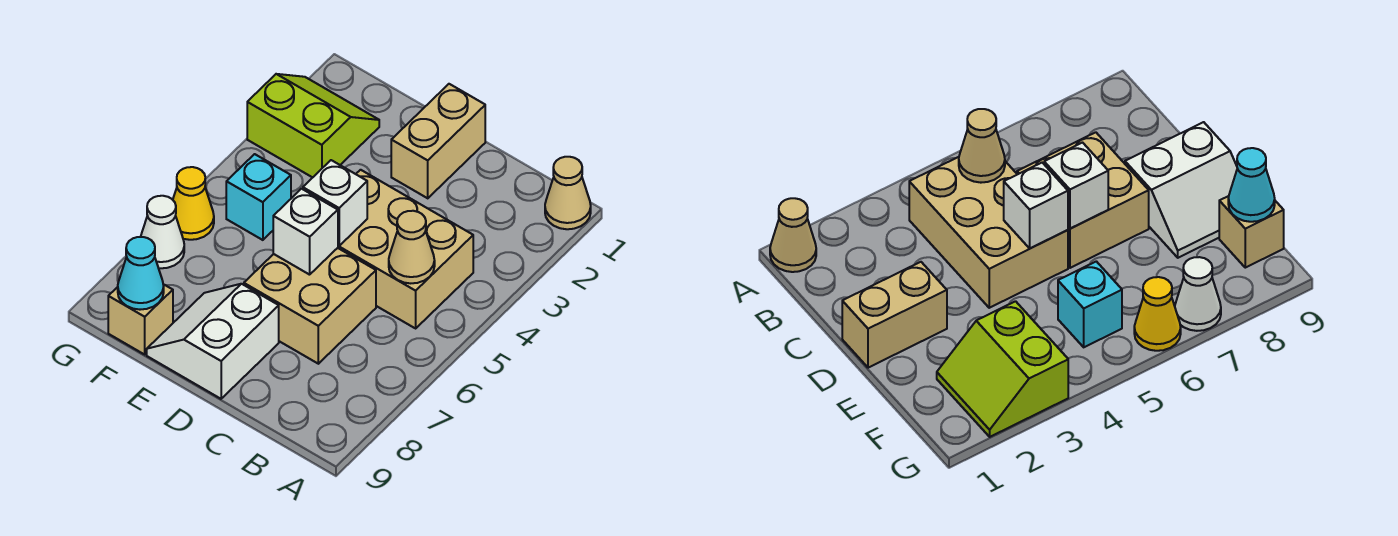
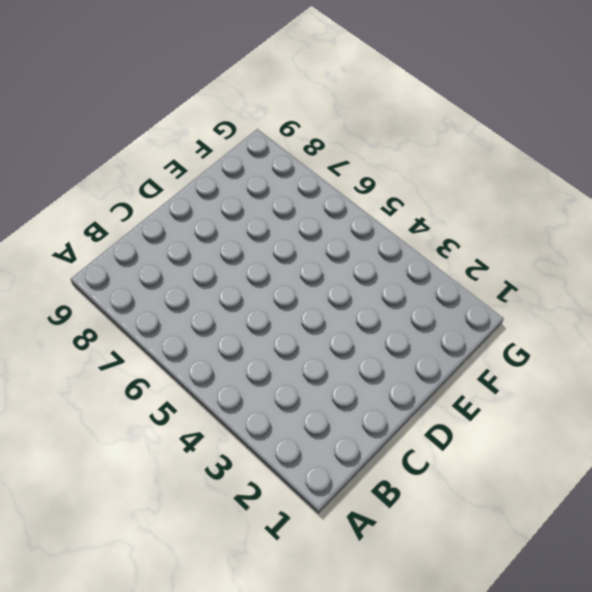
none -> tan 1x1 cone [545,157,591,229]
none -> tan 2x3 brick [338,170,473,328]
none -> tan 2x2 brick [244,248,376,364]

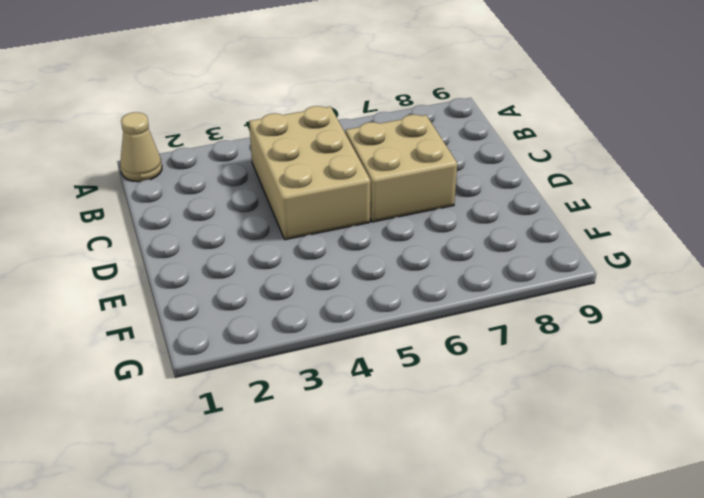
none -> tan 1x2 brick [391,84,485,198]
none -> white 2x2 slope [147,284,279,399]
none -> lime 2x2 slope [247,74,379,178]

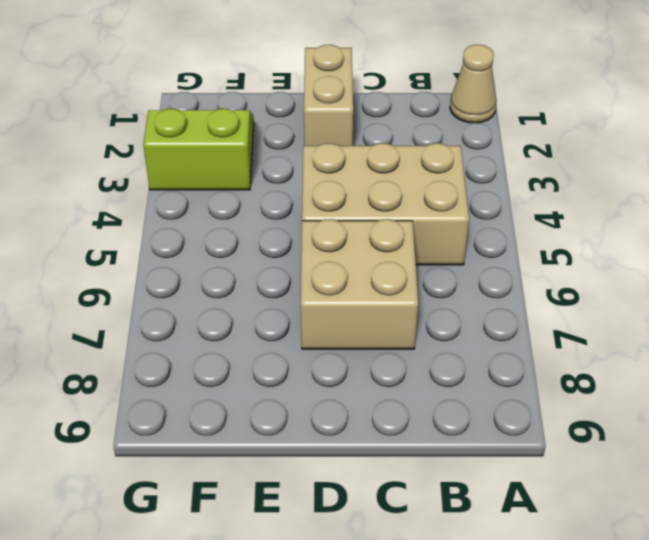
none -> white 2x2 slope [147,284,279,399]
none -> cyan 1x1 brick [226,154,291,240]
none -> tan 1x1 brick [108,284,173,354]

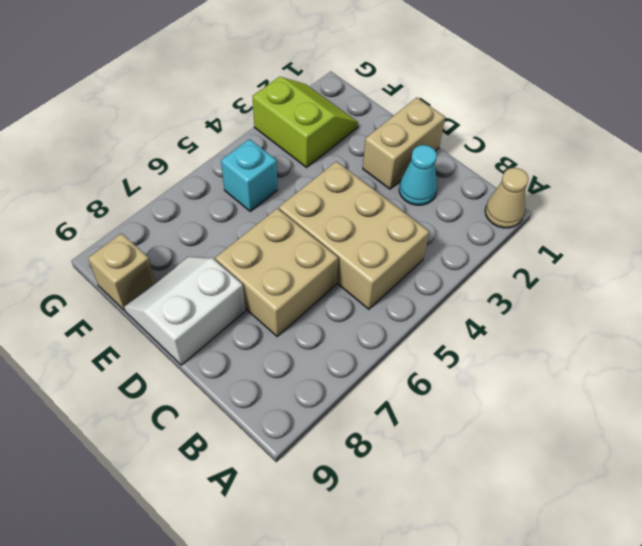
cyan 1x1 cone [399,145,437,205] -> cyan 1x1 cone moved to [118,237,164,310]
none -> yellow 1x1 cone [173,167,214,240]
none -> white 1x1 cone [141,196,184,268]
none -> tan 1x1 cone [389,211,435,283]

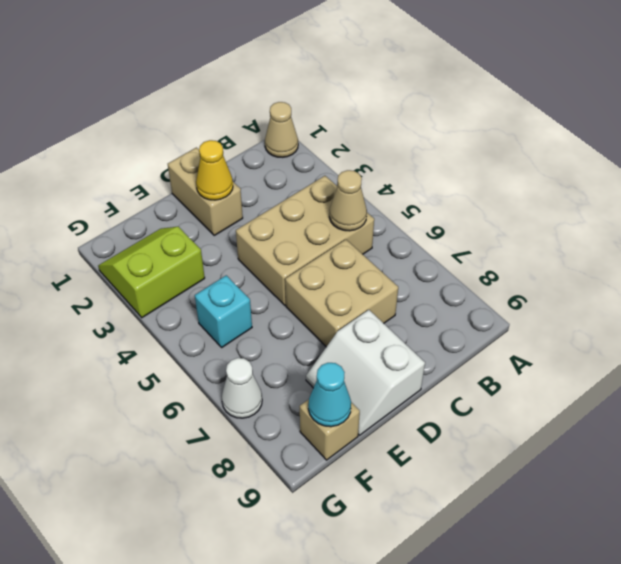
yellow 1x1 cone [196,140,233,200] -> yellow 1x1 cone moved to [173,167,214,240]
none -> white 1x1 brick [303,160,367,246]
none -> white 1x1 brick [273,189,338,275]

